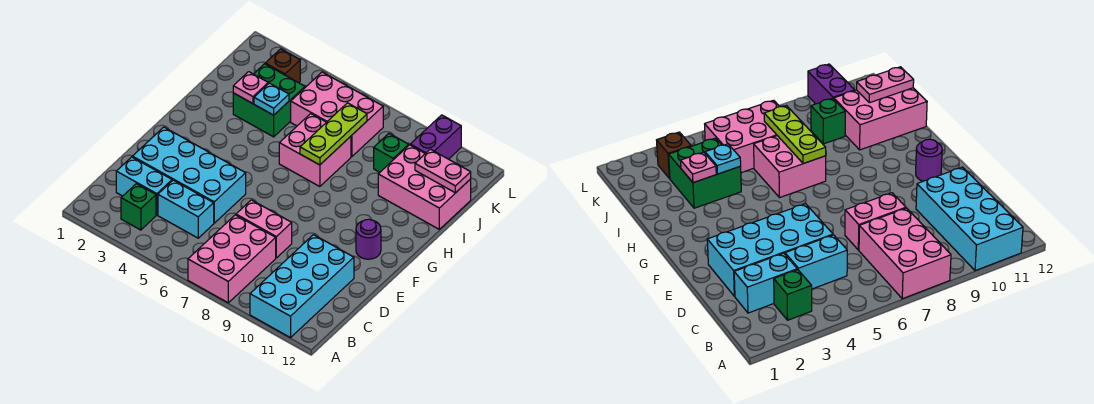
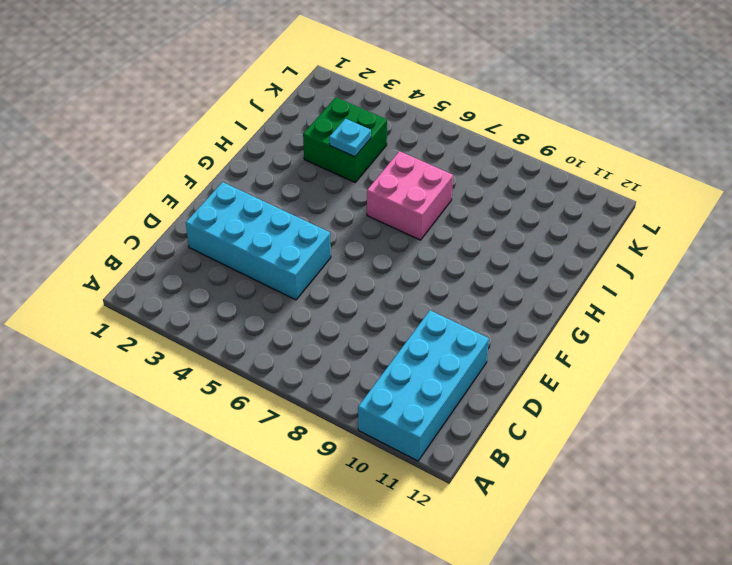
none -> pink 2x3 brick [188,215,276,303]
none -> green 1x1 brick [121,184,156,230]
none -> cyan 1x2 brick [116,157,172,215]

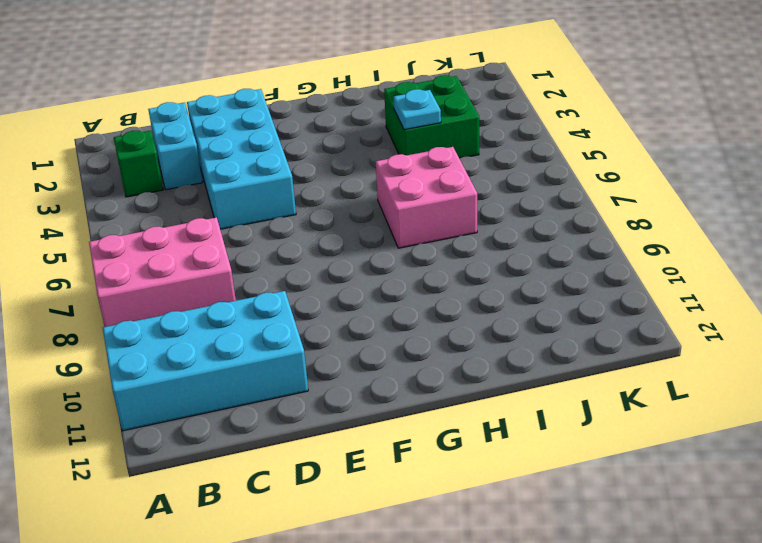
none -> cyan 1x2 brick [158,180,214,238]
none -> pink 1x2 brick [236,200,292,258]
none -> purple 1x1 round brick [356,219,381,259]

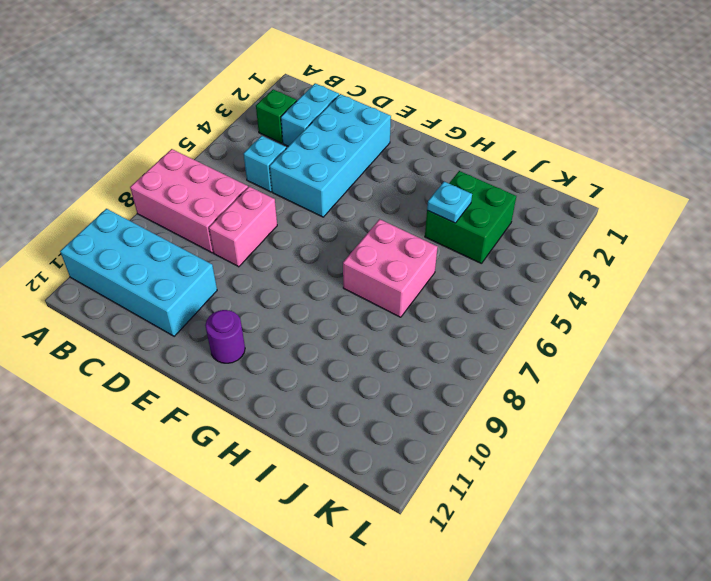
cyan 1x1 brick [244,136,286,192] -> cyan 1x2 brick [158,180,214,238]
none -> pink 2x3 brick [378,145,471,229]
none -> pink 2x3 brick [291,72,383,157]
none -> green 1x1 brick [374,134,409,172]

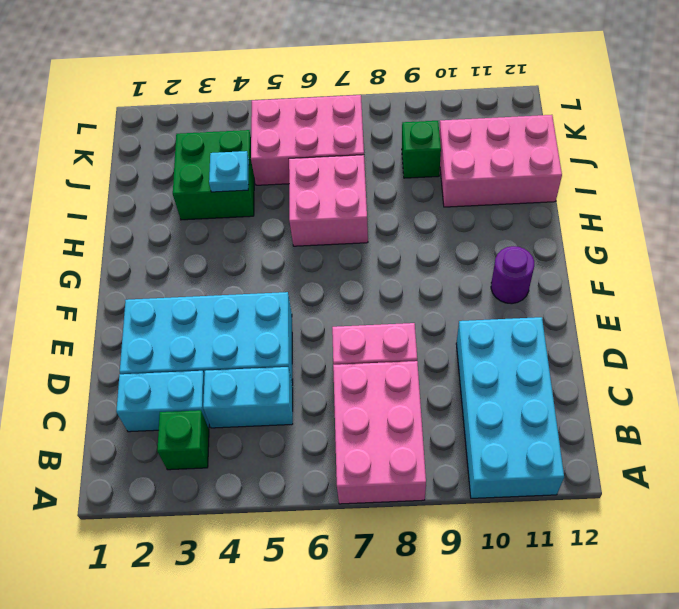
none -> brown 1x1 brick [265,49,300,83]
none -> purple 1x2 brick [410,115,461,159]
none -> lime 1x3 plate [300,103,367,165]

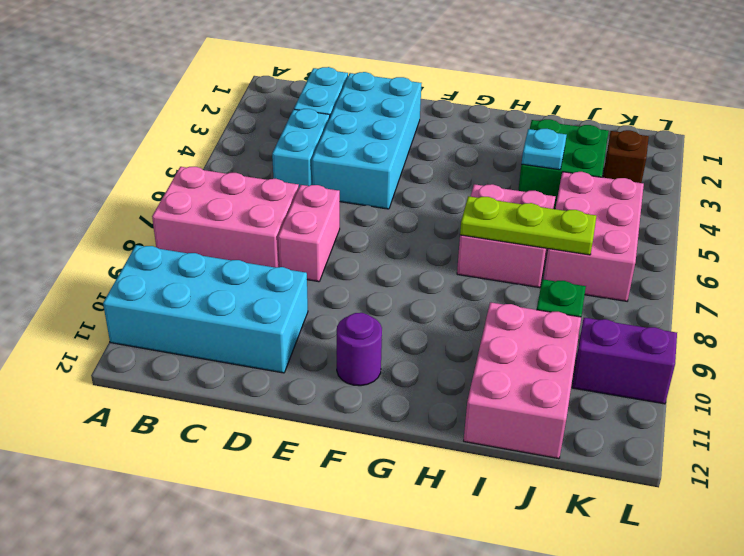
none -> green 1x1 brick [121,184,156,230]
none -> pink 1x1 plate [233,72,268,104]
none -> pink 1x2 plate [415,149,471,193]

